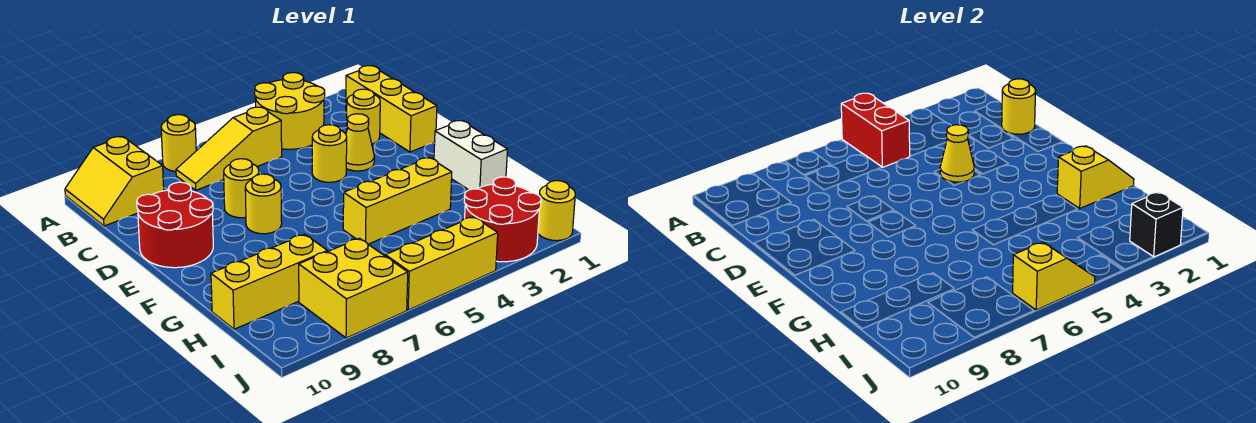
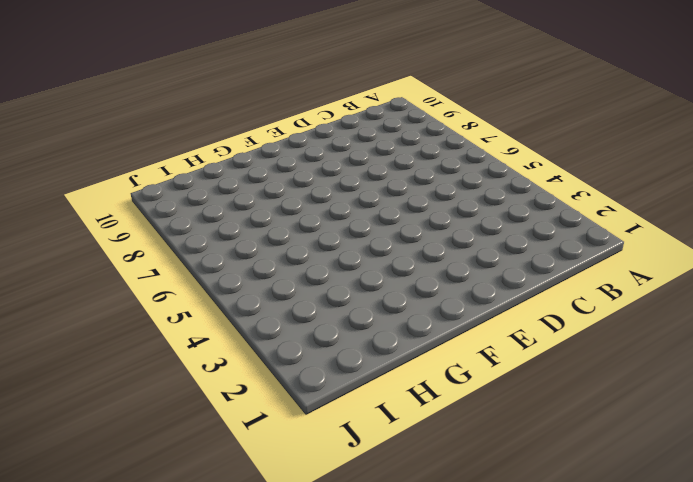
none -> yellow 2x2 round brick [255,73,325,149]
none -> yellow 1x1 round brick [161,115,196,172]
none -> yellow 2x2 slope [65,137,164,226]

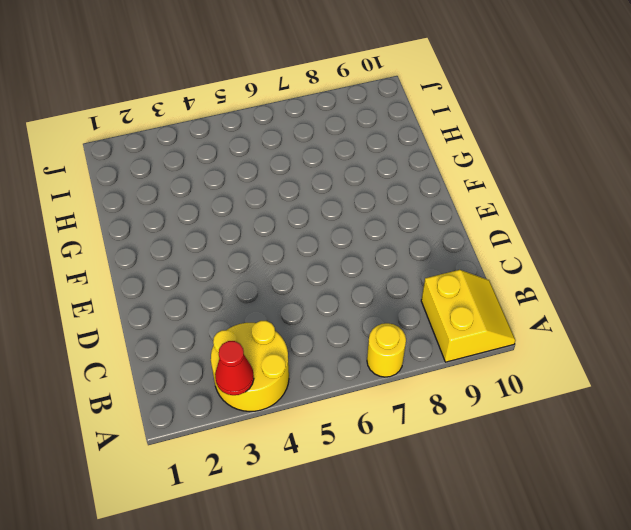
red 1x1 cone [215,341,254,395] -> none
none -> yellow 1x3 brick [346,66,437,152]
none -> yellow 1x3 slope [176,107,282,190]
none -> yellow 1x1 round brick [347,89,380,144]

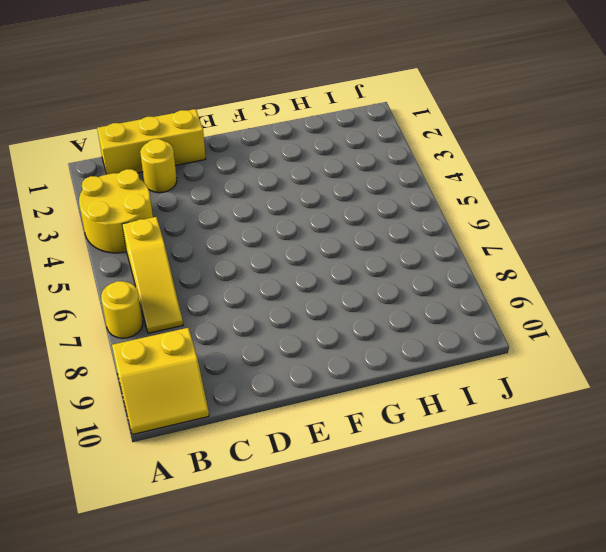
none -> yellow 1x1 cone [346,114,374,171]
none -> yellow 1x1 round brick [312,125,347,182]
none -> yellow 1x1 round brick [224,159,259,218]

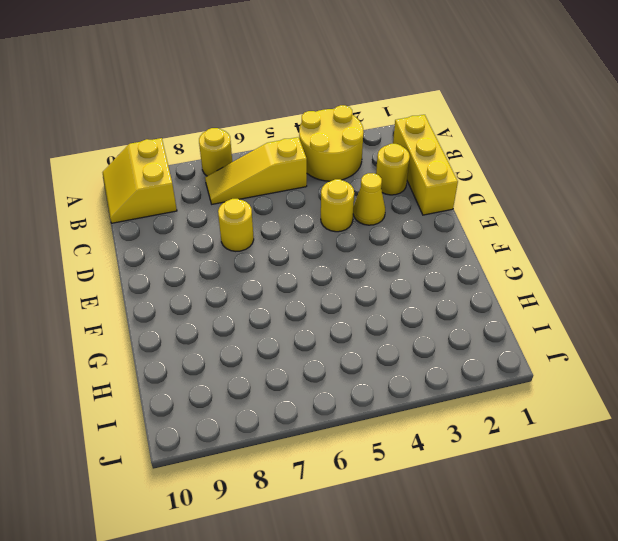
none -> red 2x2 round brick [137,182,213,268]
none -> yellow 1x1 round brick [245,174,282,234]
none -> white 1x2 brick [434,121,508,190]

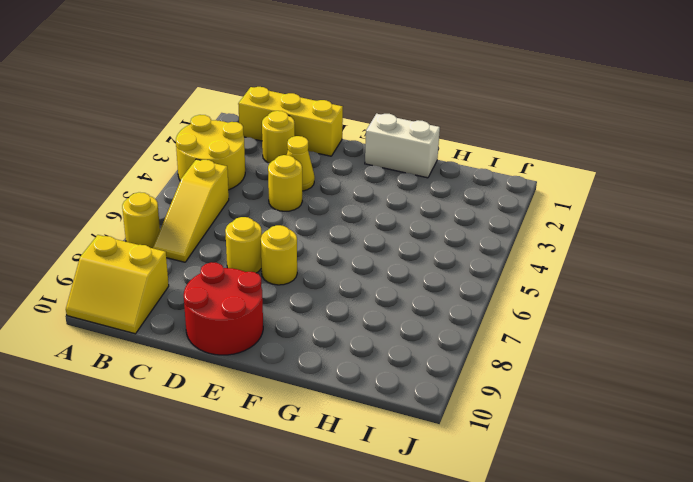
none -> yellow 1x3 brick [343,158,452,244]
none -> yellow 1x3 brick [211,234,327,329]
none -> red 2x2 round brick [464,177,541,262]

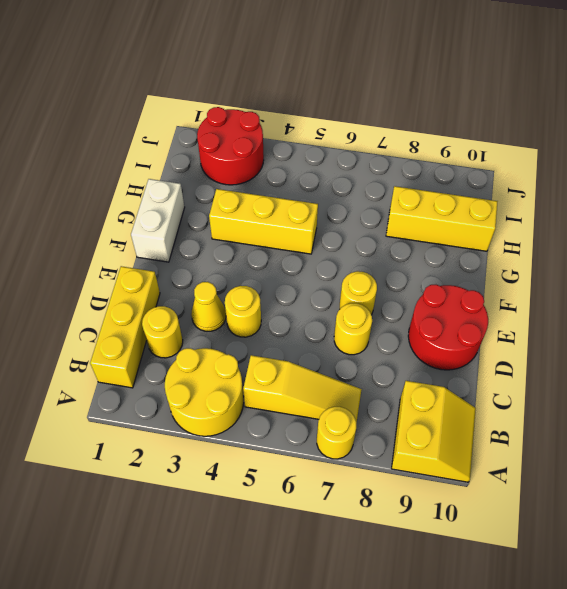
none -> yellow 2x2 brick [299,238,408,338]
none -> yellow 1x1 round brick [538,181,575,241]
none -> yellow 1x3 brick [385,217,498,310]

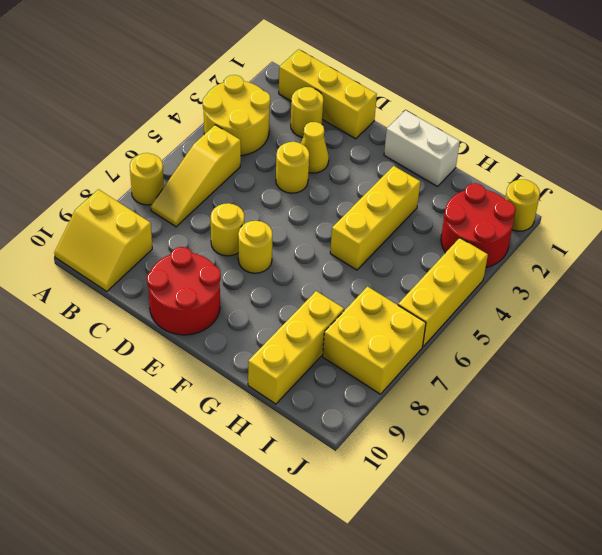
none -> red 1x2 brick [841,93,910,167]
none -> yellow 1x1 round brick [1002,79,1036,134]
none -> yellow 1x1 cone [940,125,974,182]

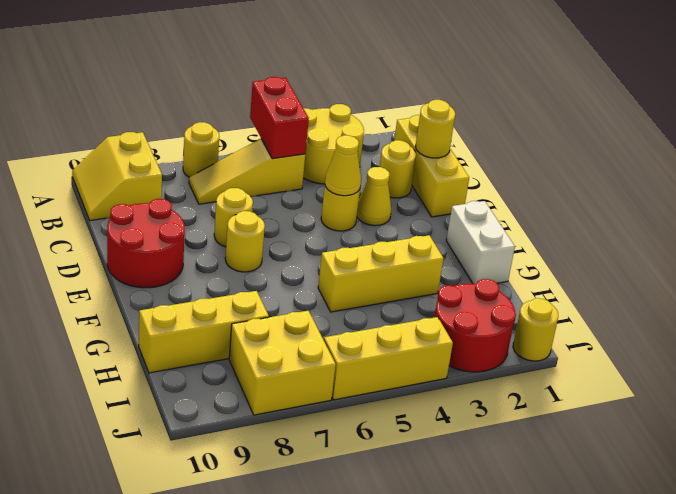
none -> yellow 1x2 slope [1057,146,1134,208]
none -> black 1x1 brick [1130,192,1183,257]
none -> yellow 1x2 slope [1013,242,1095,310]

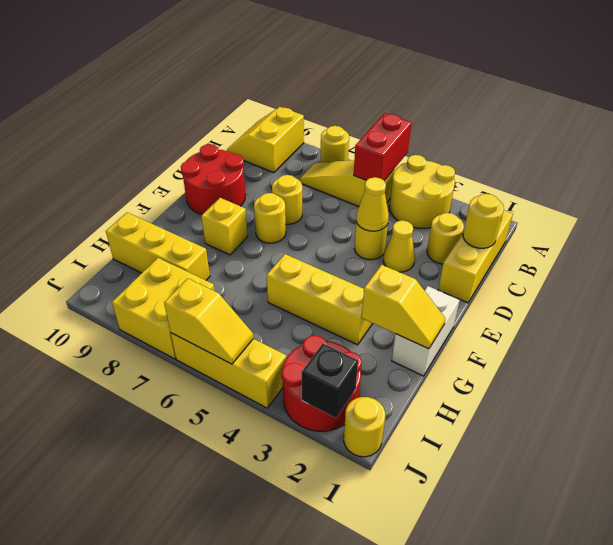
yellow 1x1 brick [201,198,248,255] -> none

